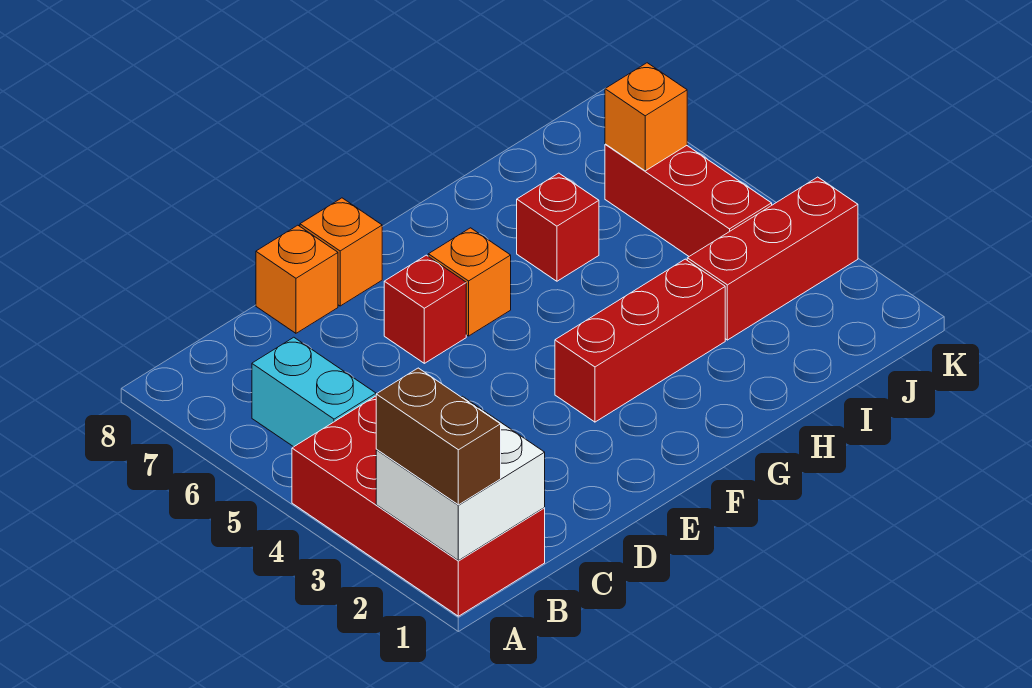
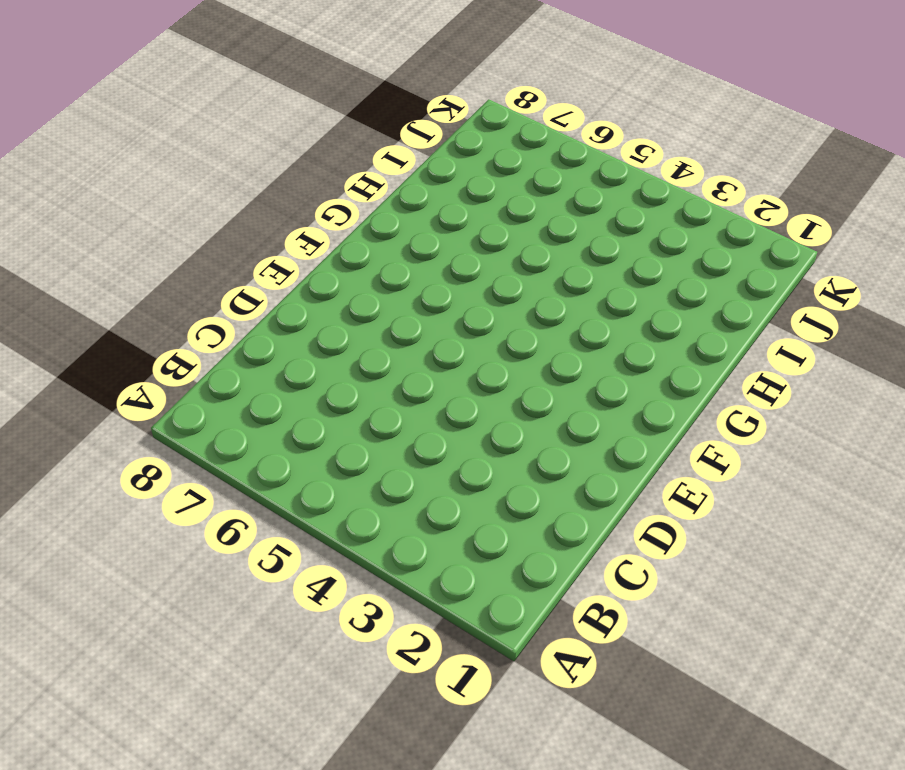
none -> red 2x4 brick [292,396,545,616]
none -> cyan 1x2 brick [252,337,376,447]
none -> orange 1x1 brick [256,225,338,333]

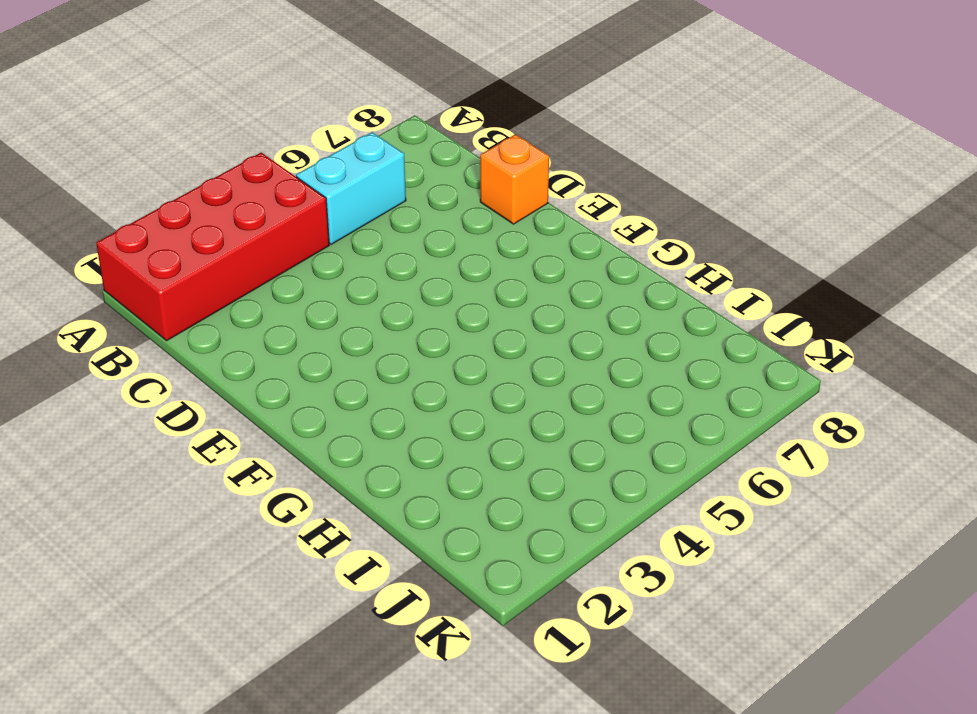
none -> red 1x1 brick [384,255,466,363]
none -> orange 1x1 brick [300,198,382,306]
none -> red 1x3 brick [555,259,725,422]

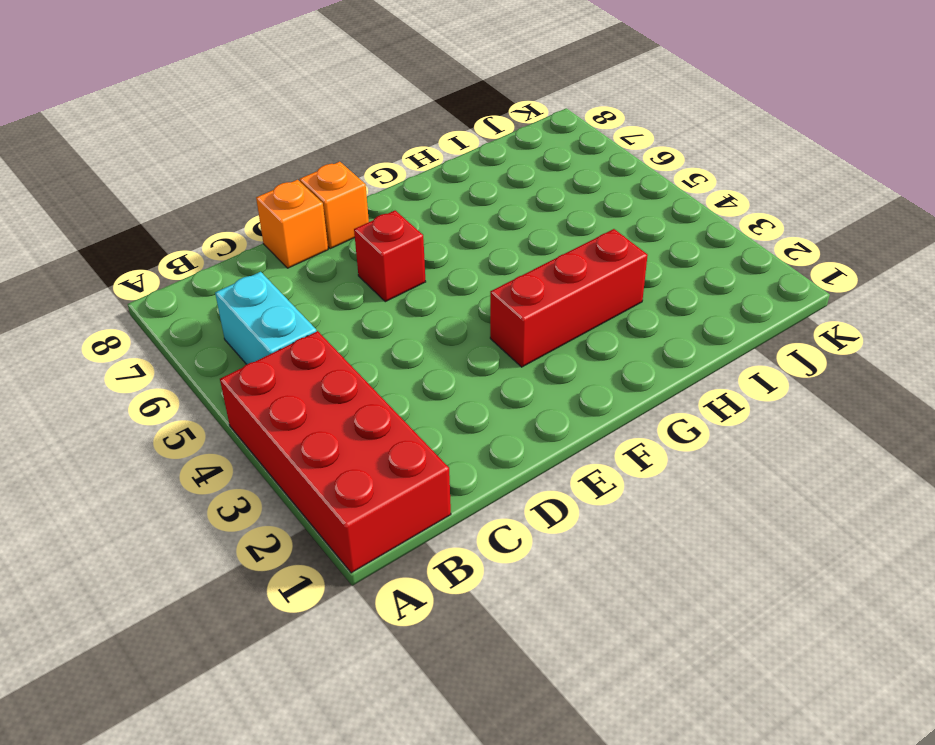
none -> orange 1x1 brick [428,228,511,336]
none -> red 1x1 brick [517,173,599,281]
none -> red 1x3 brick [687,177,858,340]

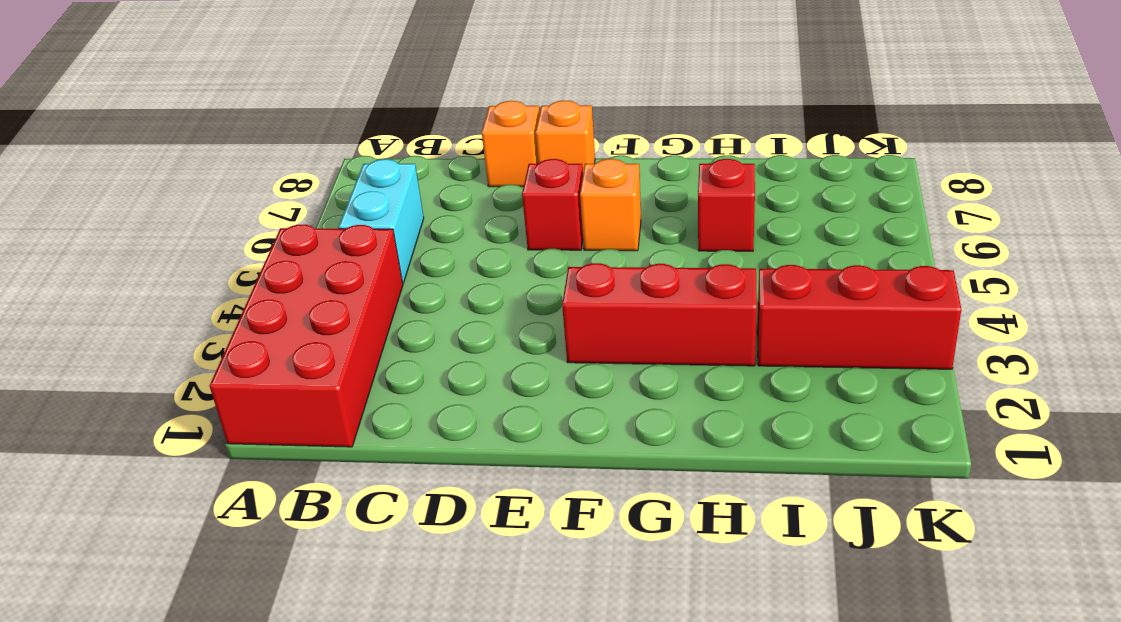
none -> red 1x3 brick [605,144,772,256]
none -> white 2x2 brick [376,396,545,561]
none -> orange 1x1 brick [605,63,687,171]

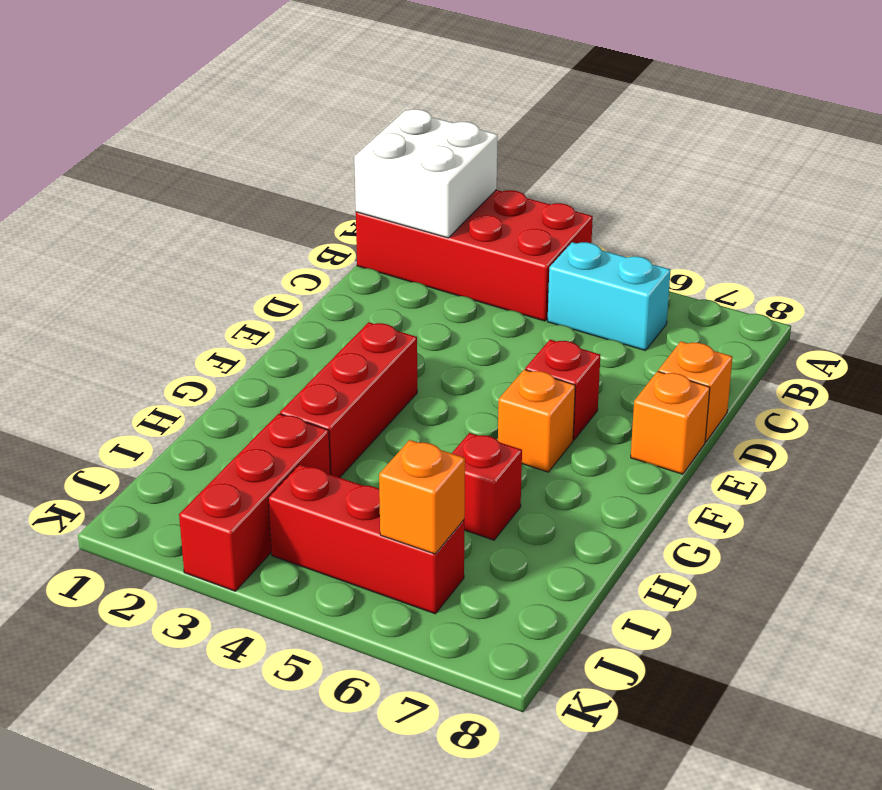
none -> brown 1x2 brick [376,368,501,505]

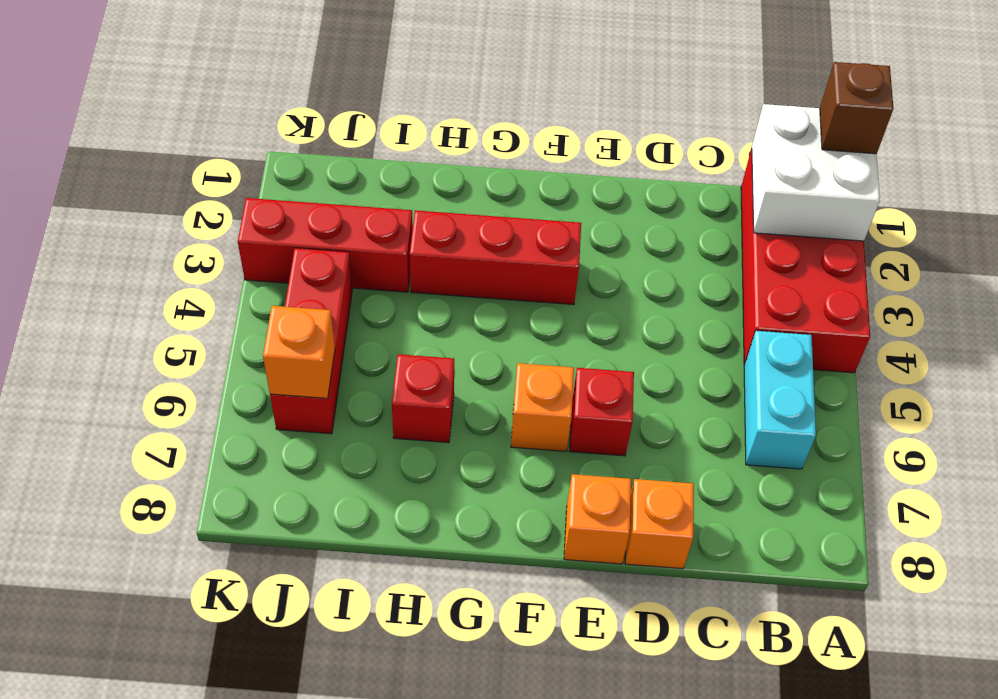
brown 1x1 brick [820,62,893,154] -> brown 1x2 brick [376,368,501,505]

